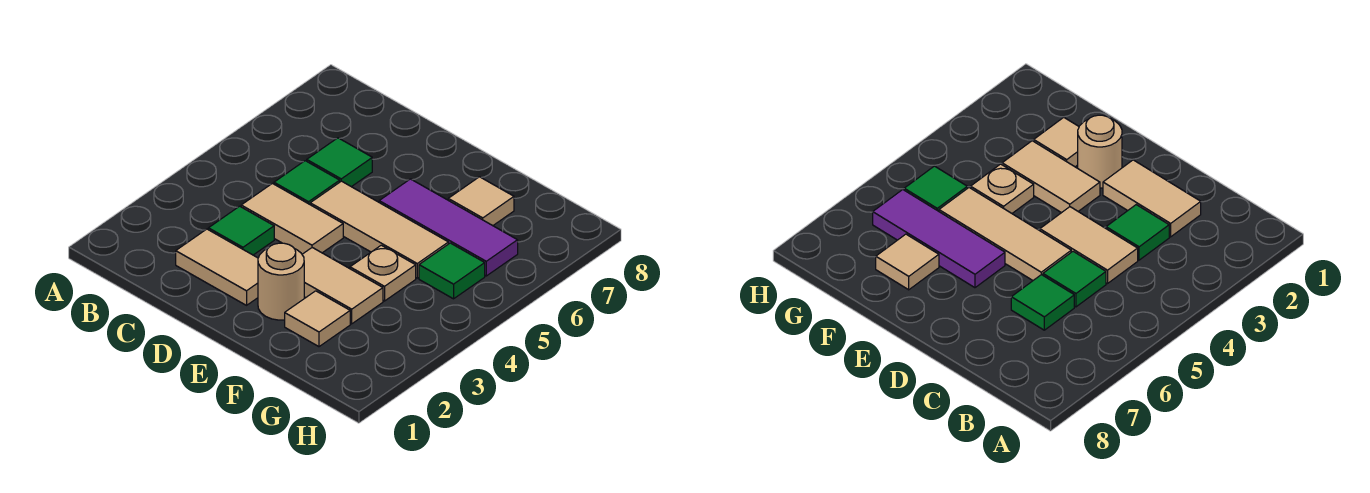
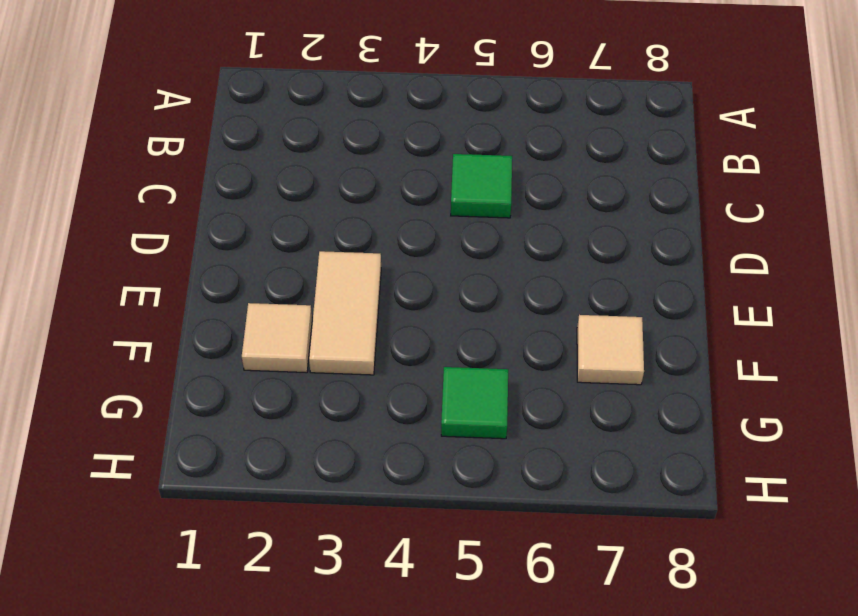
none -> tan 1x2 tile [176,229,258,305]
none -> green 1x1 tile [208,206,274,255]
none -> tan 1x2 tile [241,184,343,254]

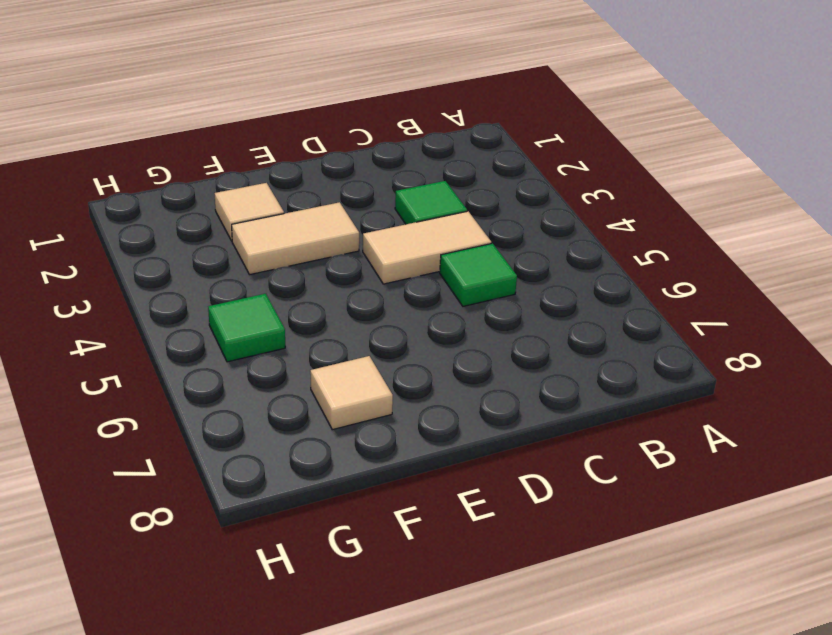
none -> tan 1x2 tile [176,229,258,305]
none -> green 1x1 tile [307,138,372,187]
none -> tan 1x3 tile [310,181,448,278]

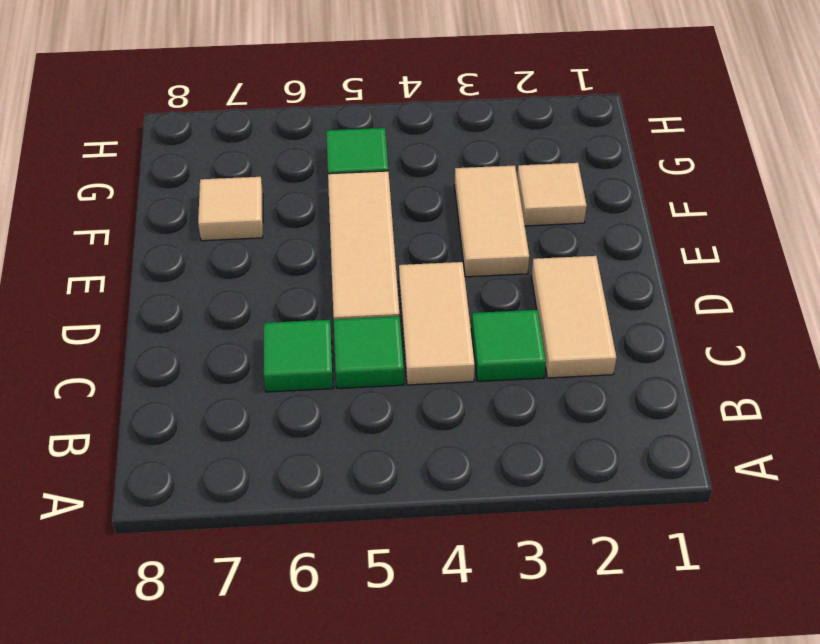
none -> tan 1x1 round brick [258,243,304,320]
none -> purple 1x3 tile [379,179,518,276]
none -> tan 1x1 plate [350,245,416,301]

